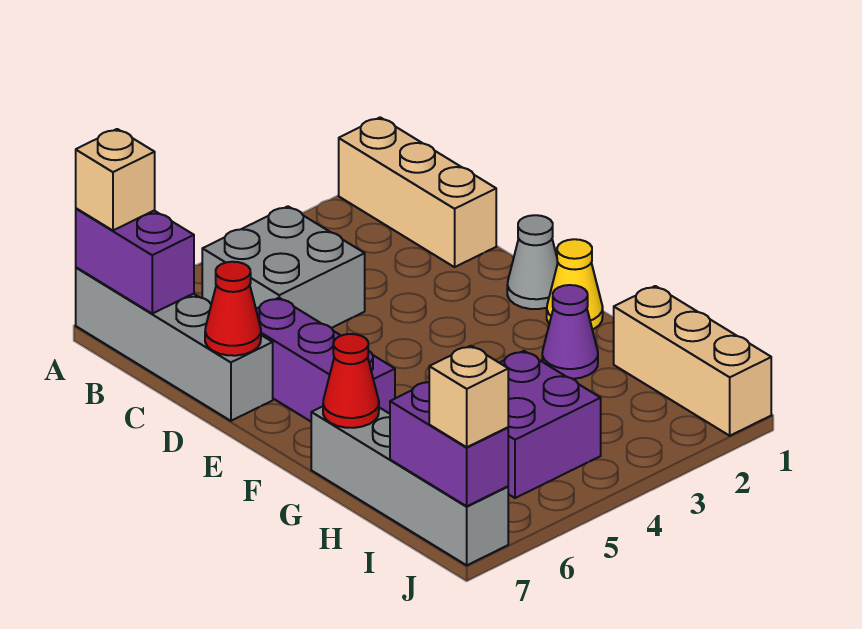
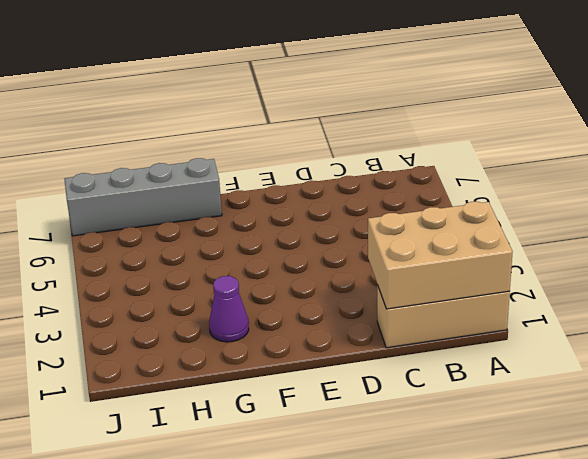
tan 2x3 brick [368,202,513,309] -> none
none -> grey 1x4 brick [76,267,273,421]
none -> grey 2x2 brick [202,206,365,328]
none -> purple 1x3 brick [256,298,395,421]

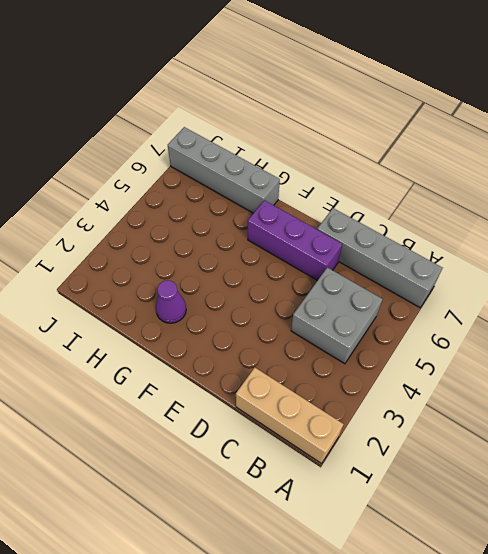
none -> grey 1x1 cone [507,215,558,309]
none -> yellow 1x1 cone [547,239,603,330]
none -> tan 1x3 brick [614,286,771,436]

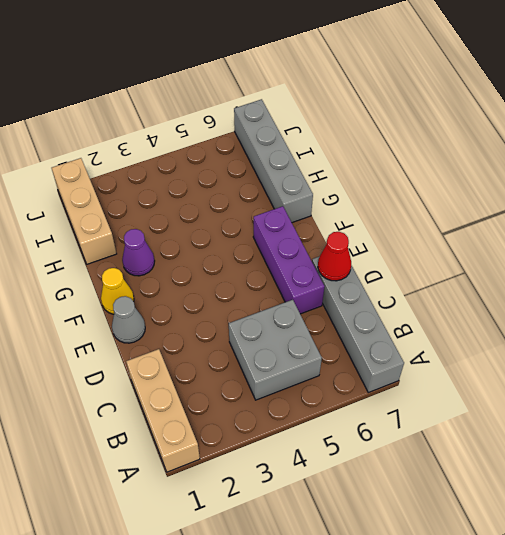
none -> purple 2x2 brick [500,351,601,498]
none -> purple 1x2 brick [76,208,194,314]
none -> red 1x1 cone [323,334,379,428]

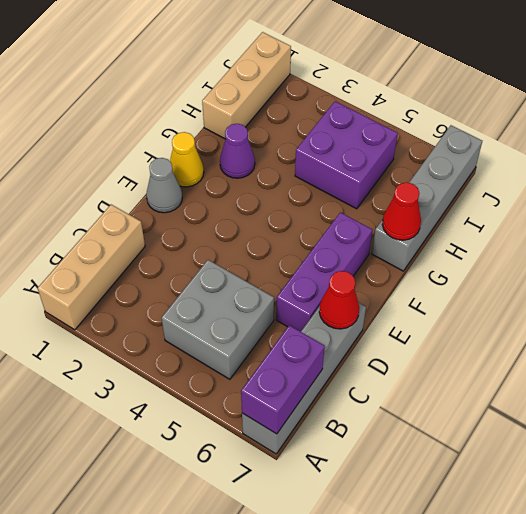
none -> purple 1x2 brick [390,382,508,506]
none -> tan 1x1 brick [76,129,155,230]
none -> tan 1x1 brick [429,346,508,447]

